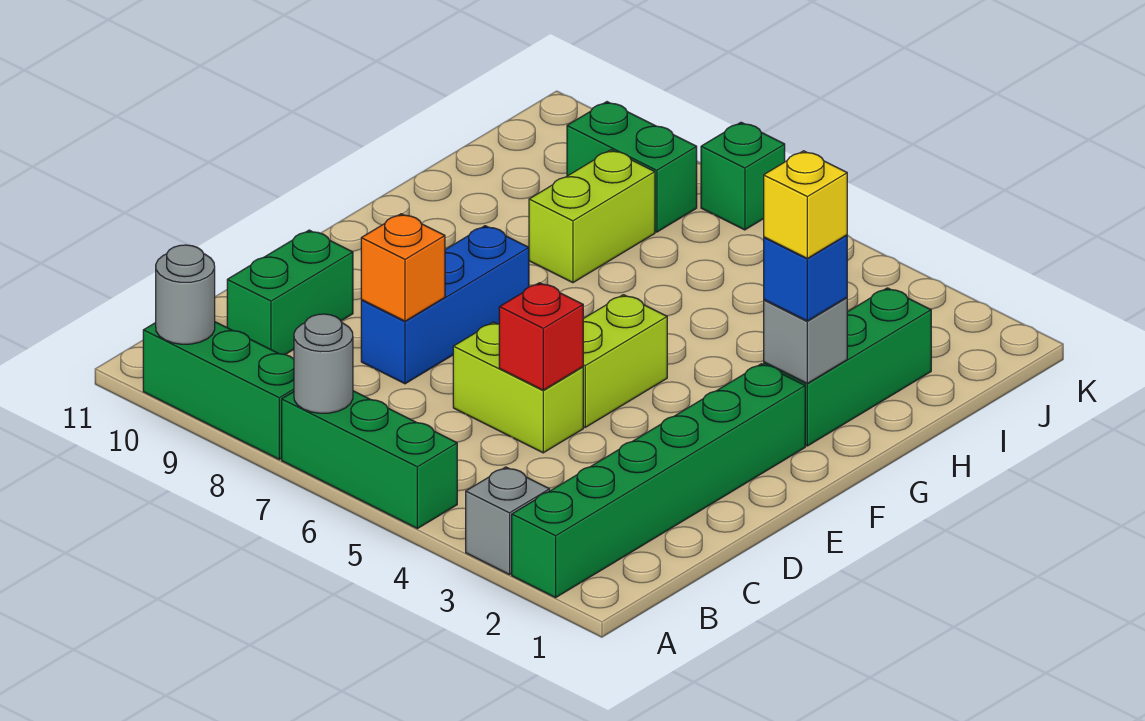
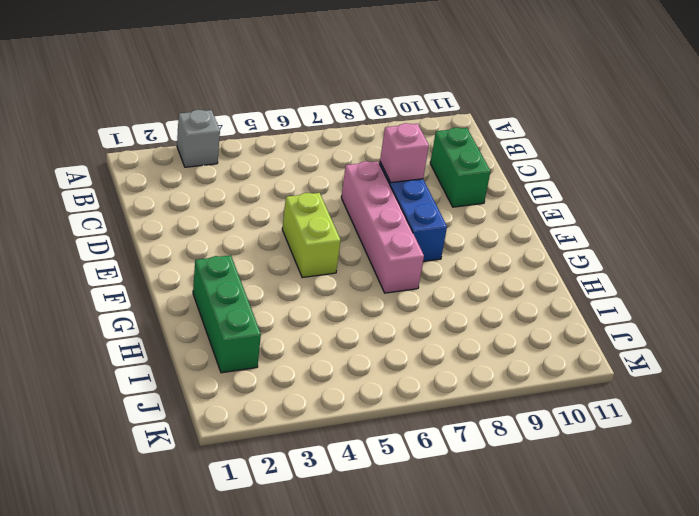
pink 1x4 brick [341,161,424,293] -> none
pink 1x1 brick [380,123,429,183] -> orange 1x1 brick [361,214,445,321]
none -> green 1x6 brick [512,364,805,598]
none -> green 1x3 brick [282,391,457,529]
none -> green 1x3 brick [143,322,294,459]

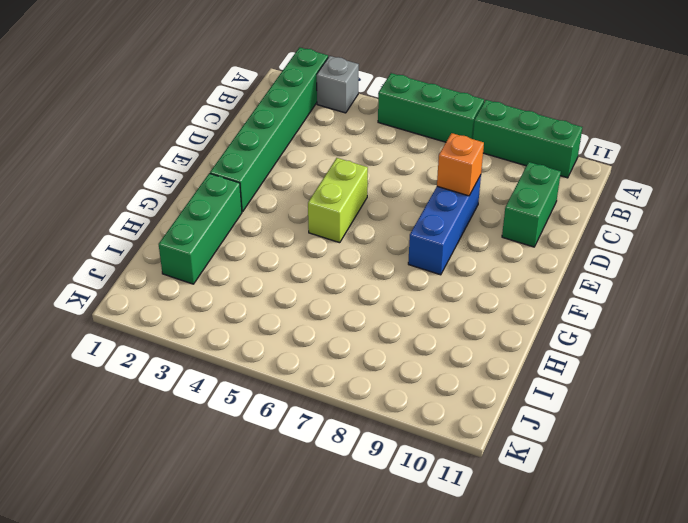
none -> lime 1x2 brick [453,322,583,453]
none -> lime 1x2 brick [529,150,655,283]
none -> green 1x2 brick [567,102,697,232]

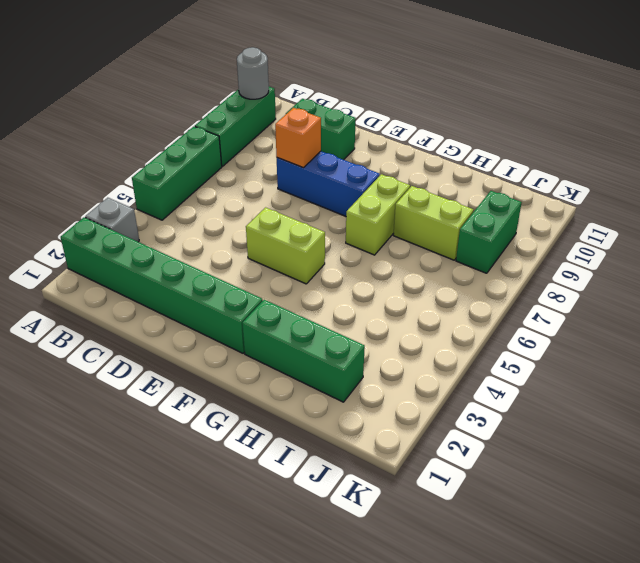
lime 1x2 brick [346,174,410,255] -> lime 1x2 brick moved to [453,322,583,453]
none -> green 1x1 brick [701,122,785,230]
none -> grey 1x1 round brick [294,314,353,413]
none -> red 1x1 brick [499,283,583,390]

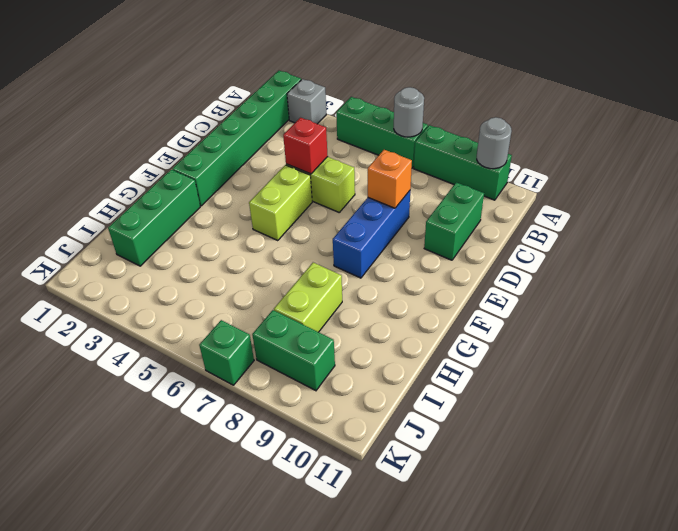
none -> grey 1x1 brick [764,298,847,383]
none -> blue 1x1 brick [764,235,847,321]
none -> yellow 1x1 brick [764,151,847,258]

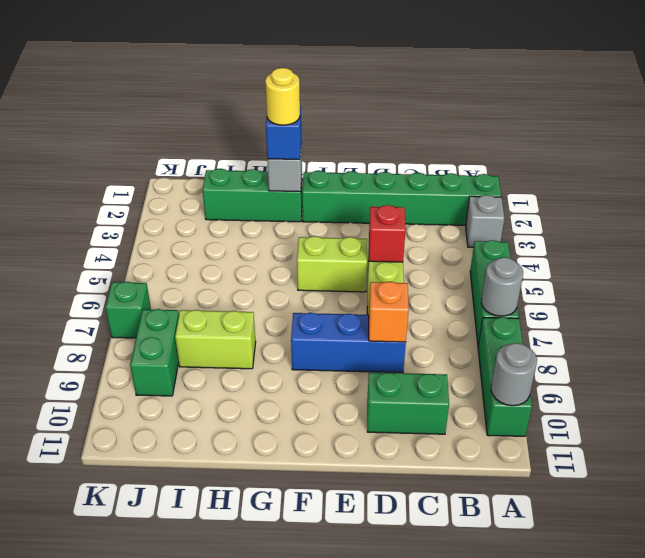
yellow 1x1 round brick [265,68,300,125] -> yellow 1x1 brick [764,151,847,258]

